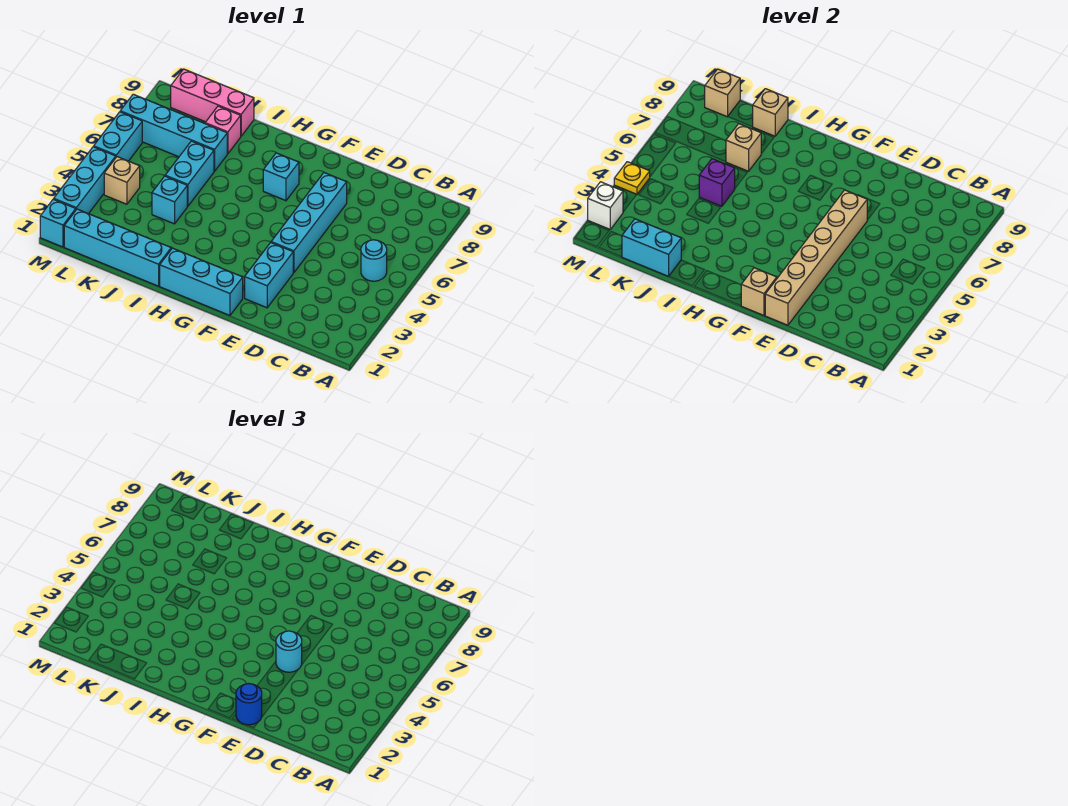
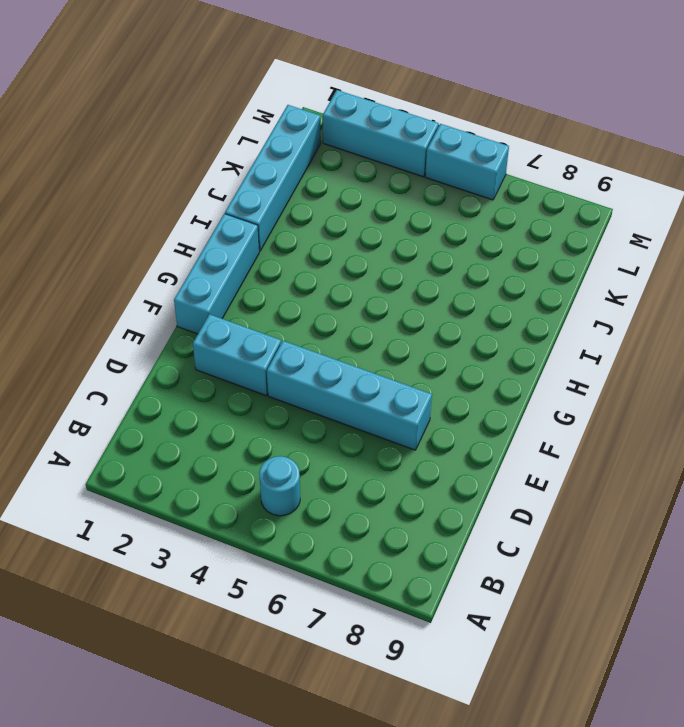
none -> cyan 1x1 brick [263,153,299,201]
none -> cyan 1x1 brick [152,176,187,224]
none -> cyan 1x2 brick [165,141,214,206]

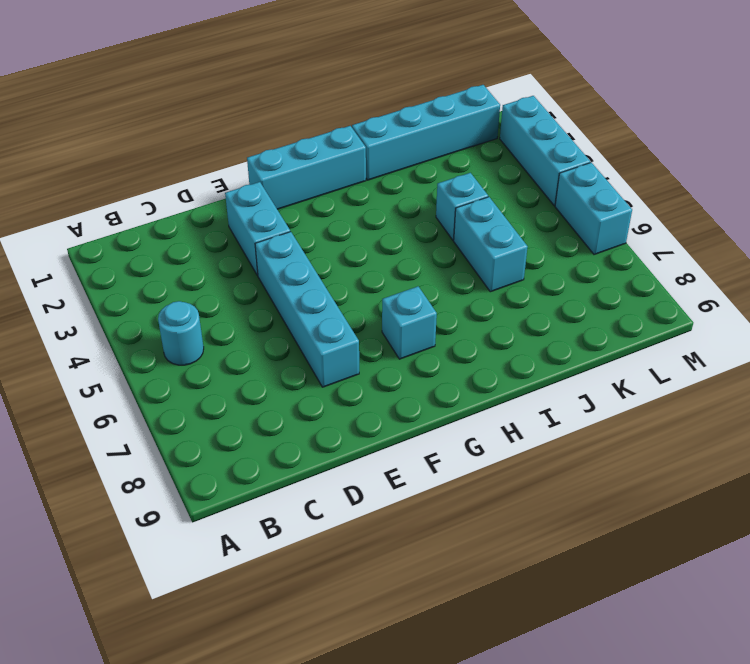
none -> cyan 1x4 brick [120,94,227,171]
none -> pink 1x1 brick [205,106,241,154]
none -> pink 1x3 brick [171,69,254,136]

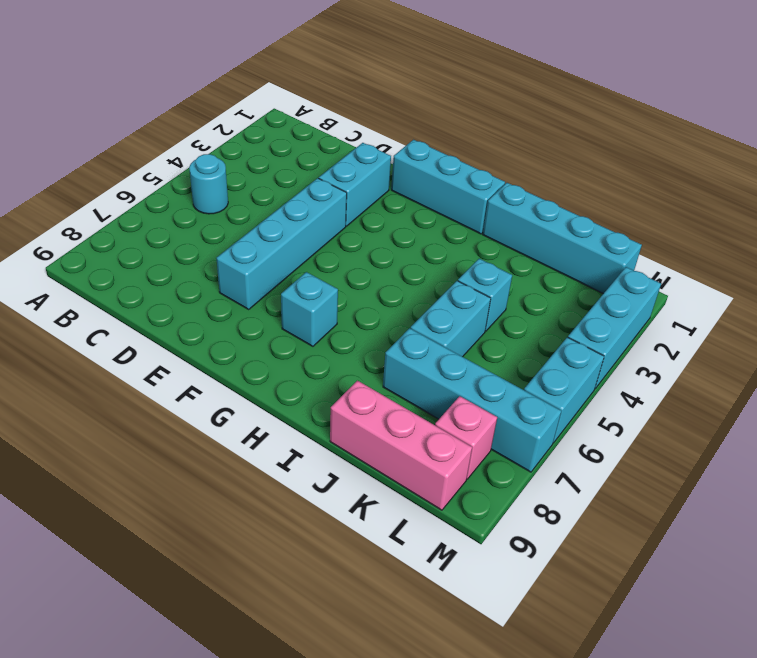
pink 1x1 brick [435,396,497,479] -> pink 1x1 brick moved to [205,106,241,154]
none -> tan 1x1 brick [104,157,140,204]
none -> cyan 1x1 brick [40,199,76,247]
none -> tan 1x6 brick [765,190,867,325]

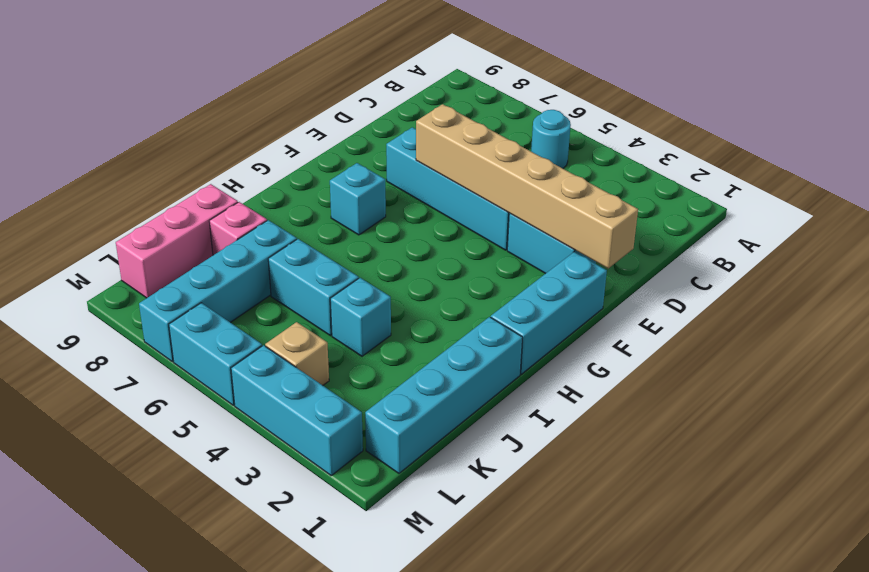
none -> cyan 1x1 brick [40,199,76,247]
none -> tan 1x1 brick [741,268,777,315]
none -> cyan 1x2 brick [622,219,681,276]

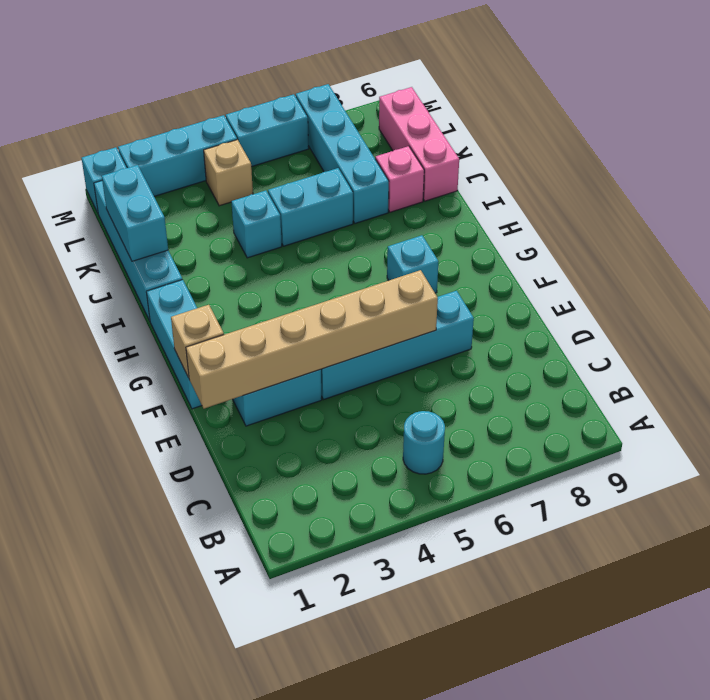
none -> purple 1x1 brick [699,159,735,206]
none -> tan 1x1 brick [726,124,761,171]
none -> tan 1x1 brick [753,89,788,136]

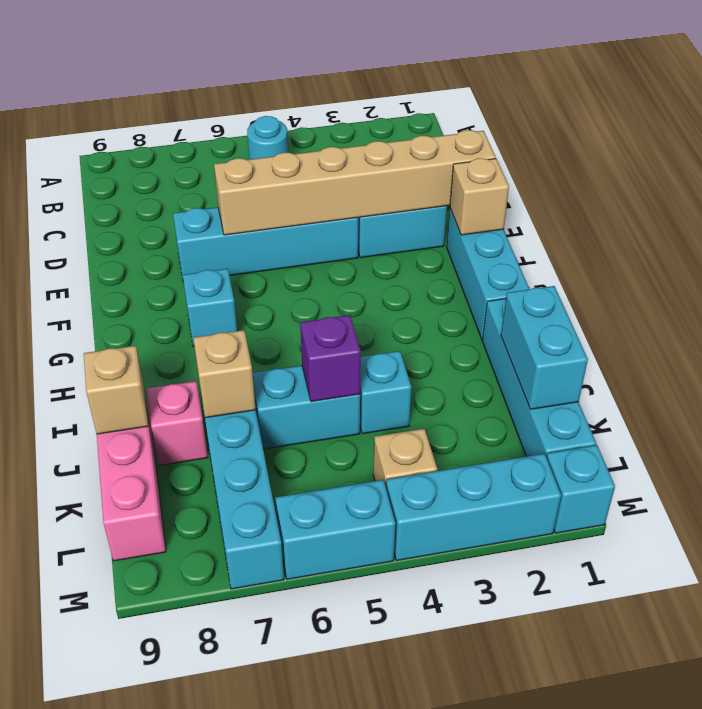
none -> tan 1x1 brick [705,69,740,117]
none -> white 1x1 brick [588,182,623,229]
none -> yellow 1x1 plate [614,162,650,194]

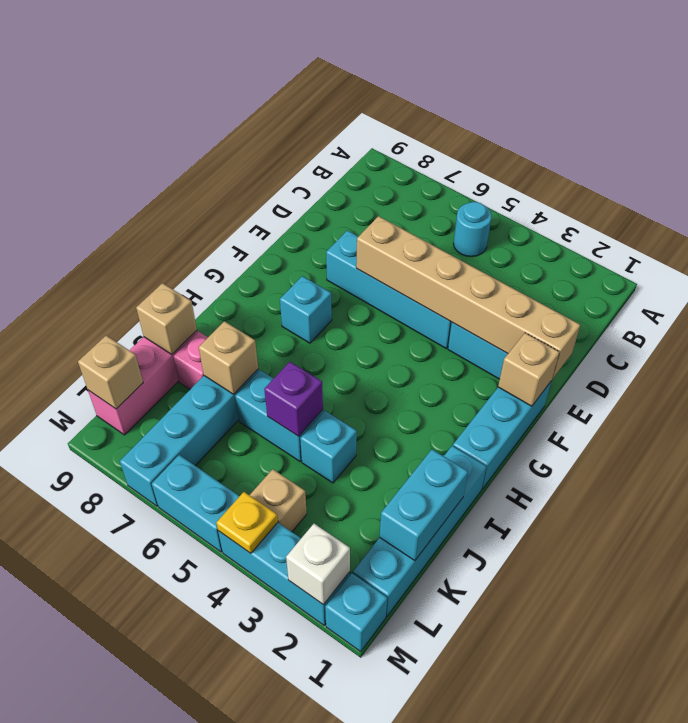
none -> blue 1x1 round brick [236,684,262,725]
none -> cyan 1x1 round brick [276,631,302,672]

